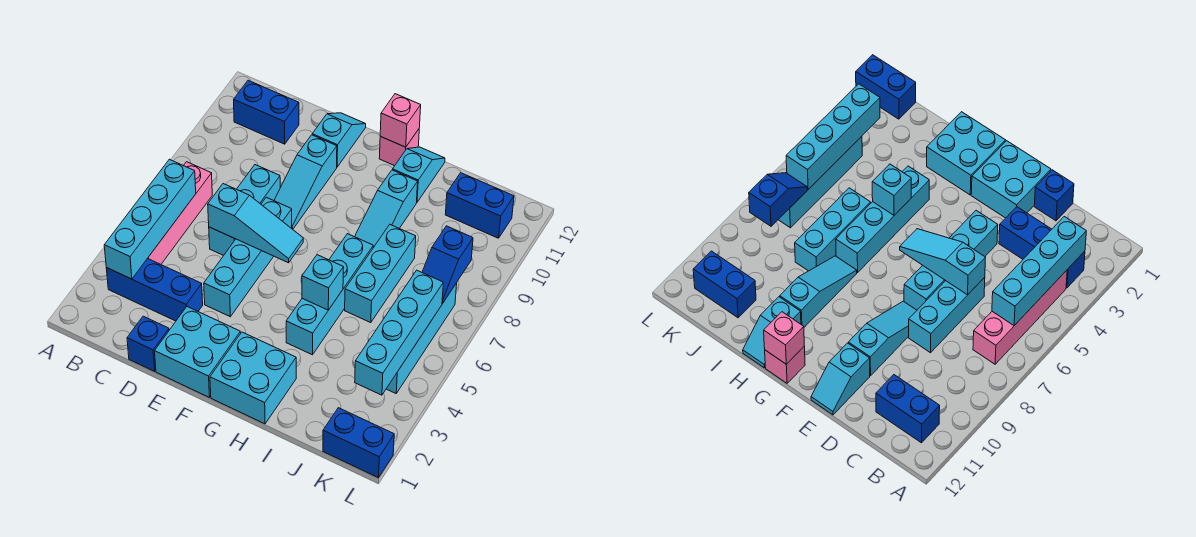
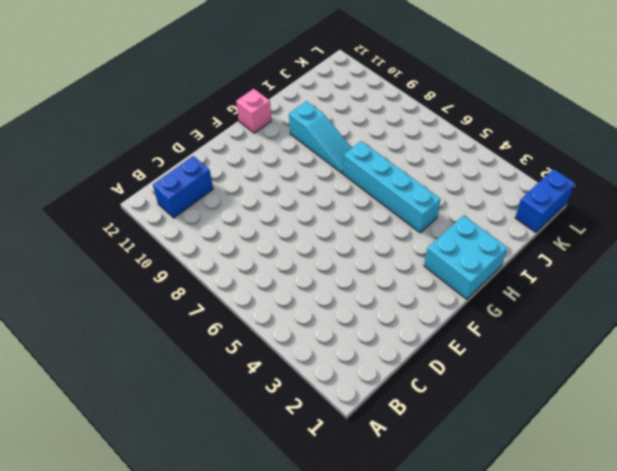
none -> blue 1x3 brick [106,258,203,321]
none -> pink 1x4 brick [148,162,212,264]
none -> blue 1x1 brick [127,316,169,371]

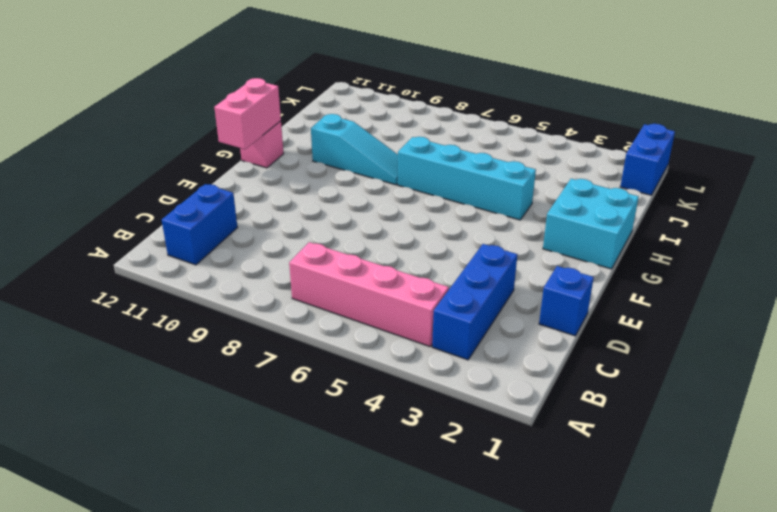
pink 1x2 brick [214,78,281,149] -> pink 1x1 brick [380,94,421,147]
none -> cyan 1x3 brick [209,165,280,255]
none -> cyan 2x2 brick [155,307,241,398]
none -> cyan 1x4 brick [204,197,292,317]

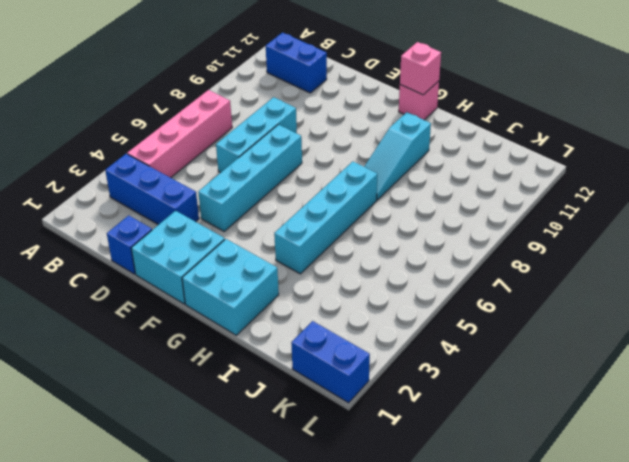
none -> cyan 1x3 slope [274,135,337,229]
none -> cyan 1x2 slope [312,113,366,167]
none -> cyan 1x2 slope [393,147,445,202]

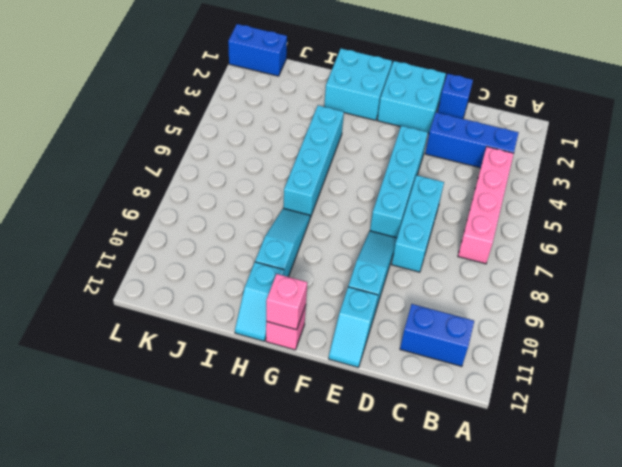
none -> cyan 1x3 brick [345,225,416,323]
none -> blue 1x2 brick [445,173,514,238]
none -> cyan 1x4 brick [386,283,457,393]

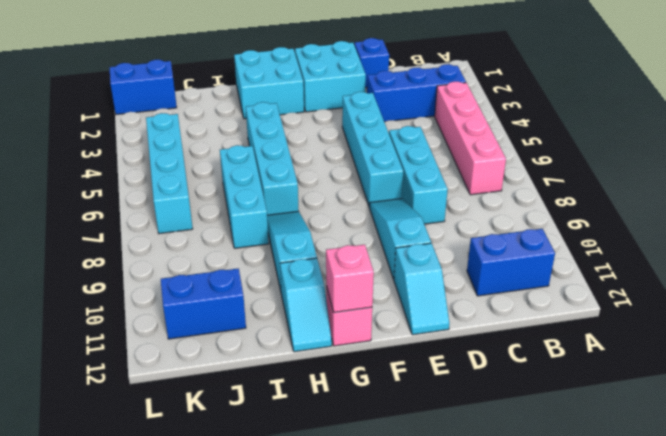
none -> cyan 1x4 brick [104,159,196,279]
none -> cyan 1x3 slope [208,184,303,263]
none -> cyan 1x1 brick [302,255,344,310]

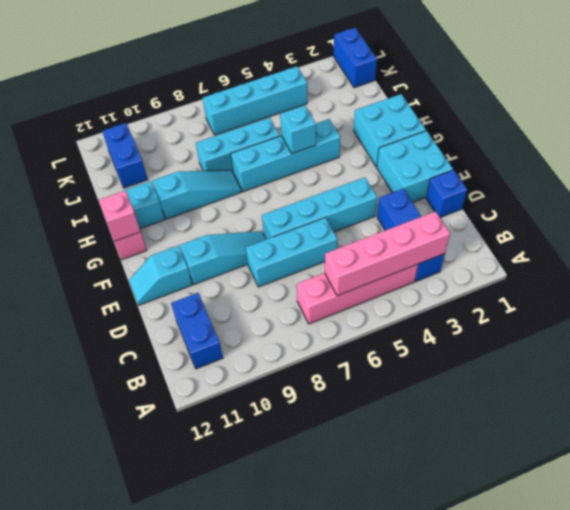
pink 1x4 brick [325,211,450,296] -> cyan 1x4 brick [104,159,196,279]
none -> cyan 1x3 slope [208,184,303,263]
none -> cyan 1x4 brick [355,270,443,395]
none -> blue 1x2 slope [422,226,473,303]

